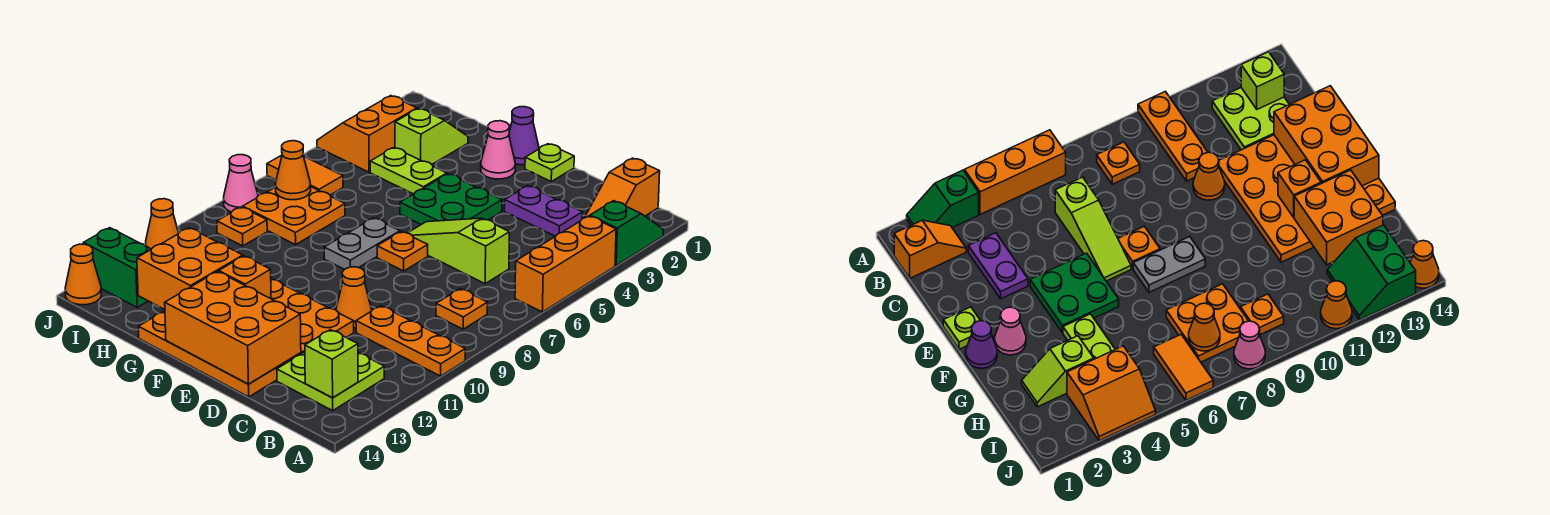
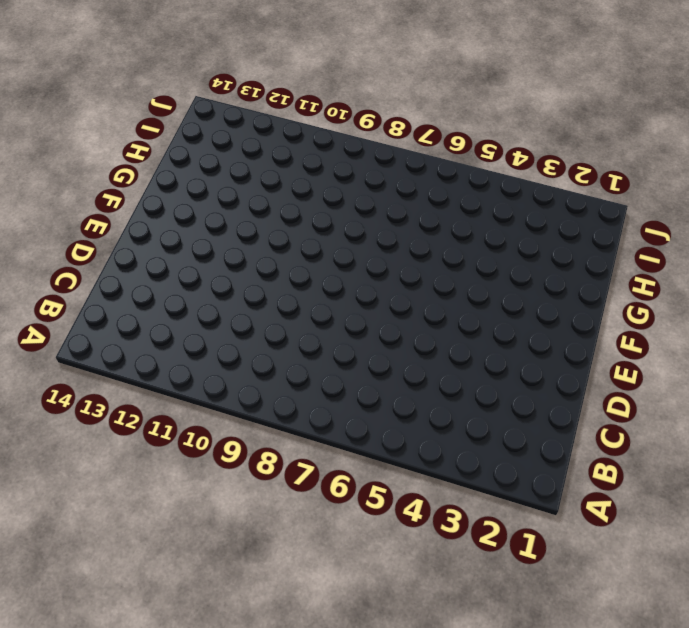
none -> green 1x2 slope [590,201,663,265]
none -> orange 1x3 brick [515,216,616,312]
none -> orange 1x3 plate [356,306,465,376]
none -> orange 1x2 slope [585,158,660,218]

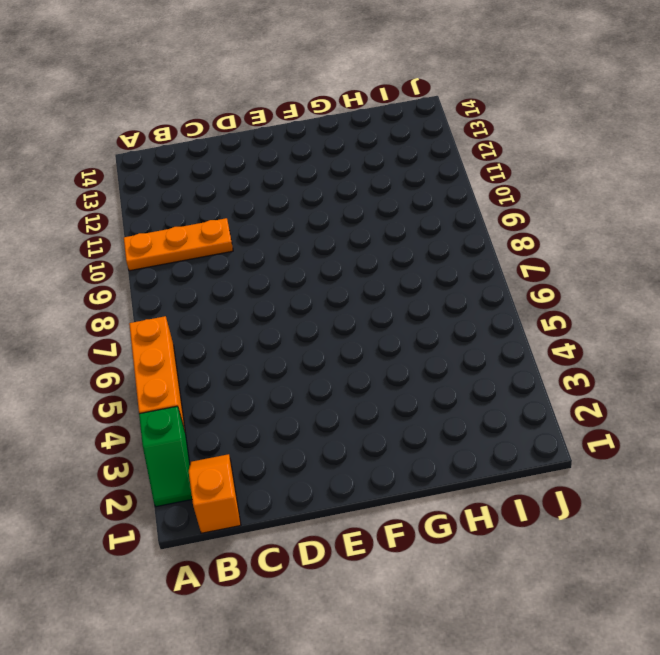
none -> orange 1x1 plate [436,289,488,329]
none -> lime 2x2 plate [277,352,384,411]
none -> purple 1x2 plate [504,186,583,236]
none -> lime 1x3 slope [408,218,509,283]

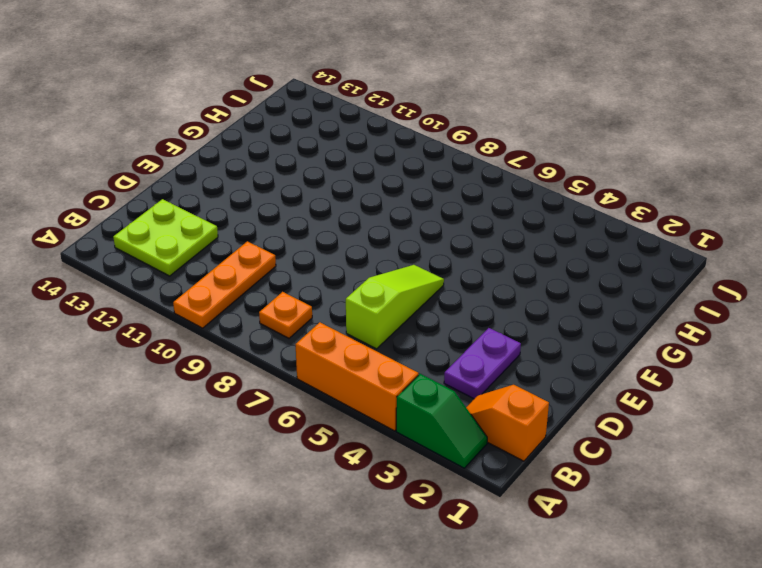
none -> orange 1x1 cone [336,267,372,328]
none -> orange 4x4 plate [138,279,354,397]
none -> lime 1x1 plate [525,144,574,181]
none -> green 2x2 plate [400,174,502,225]

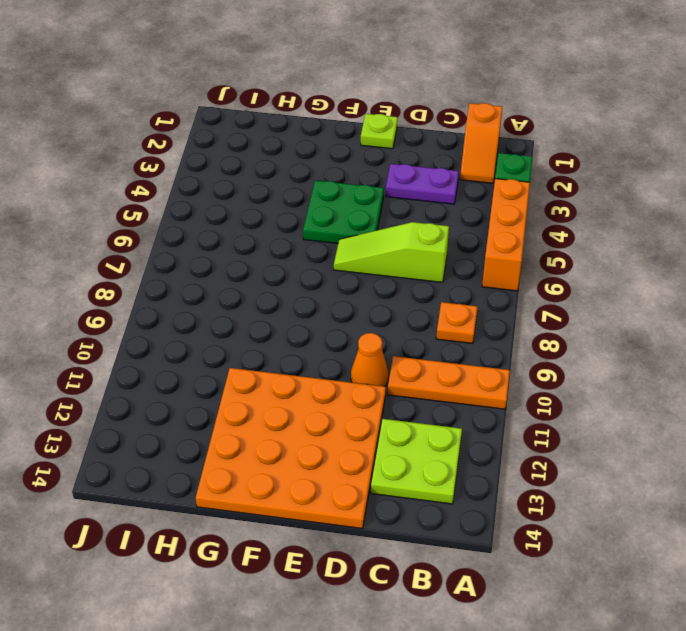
none -> orange 1x1 plate [377,231,428,271]
none -> purple 1x1 cone [509,107,539,165]
none -> pink 1x1 cone [481,121,515,179]
none -> grey 1x2 plate [324,218,400,269]

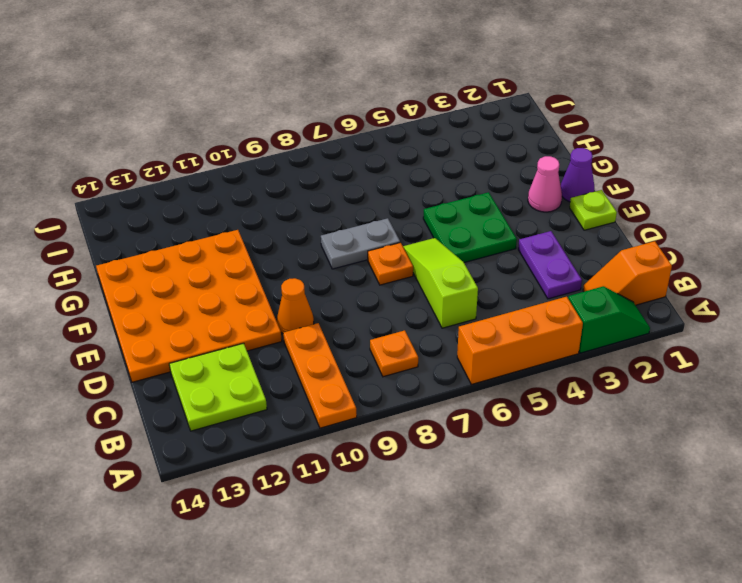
none -> lime 1x2 plate [370,148,447,194]
none -> lime 1x2 slope [395,108,468,164]
none -> orange 2x2 plate [243,186,345,245]
none -> orange 2x2 slope [317,96,417,172]

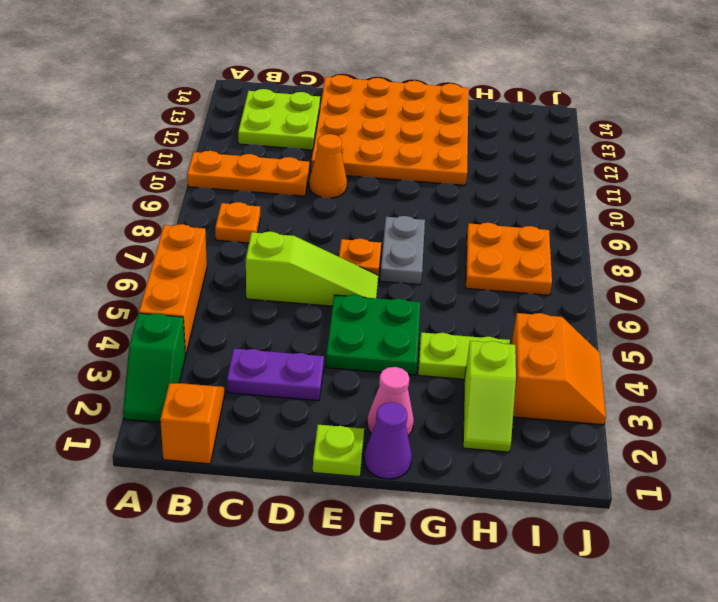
none -> orange 1x2 tile [267,155,343,195]
none -> orange 1x1 plate [217,207,267,246]
none -> green 2x2 slope [83,228,151,307]
none -> pink 1x1 cone [224,155,258,212]

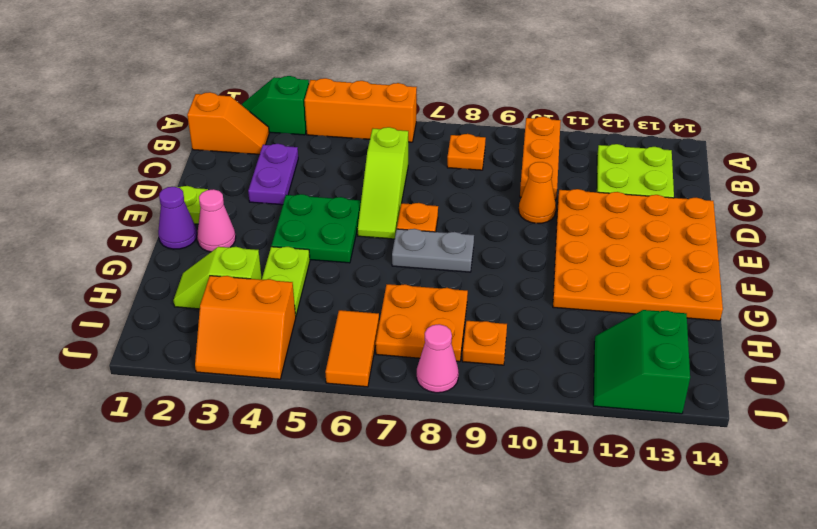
none -> orange 1x1 cone [146,199,179,249]
none -> orange 1x1 cone [65,244,101,305]
none -> lime 1x1 brick [305,330,358,398]
none -> orange 2x3 brick [165,271,301,384]

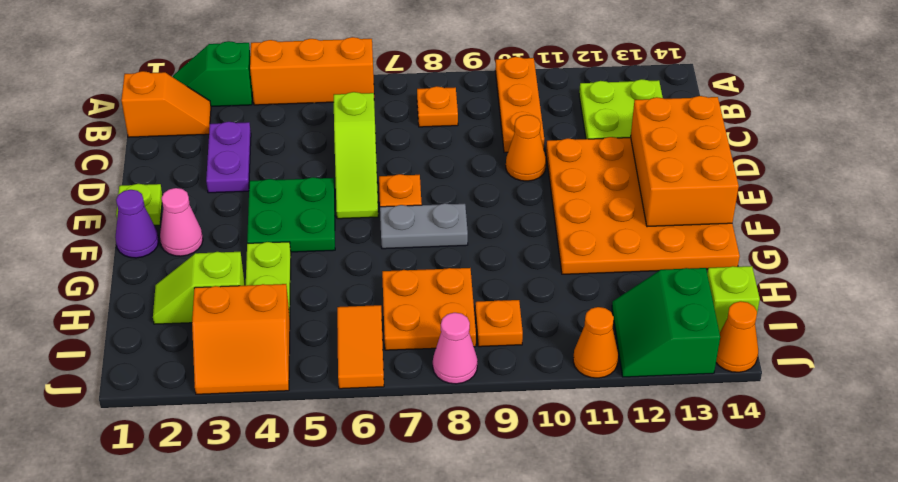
lime 1x1 brick [707,266,760,333] -> lime 1x1 brick moved to [305,330,358,398]
none -> orange 1x1 brick [219,256,271,299]
none -> orange 2x2 brick [137,228,243,310]
none -> orange 1x1 cone [276,141,311,200]

